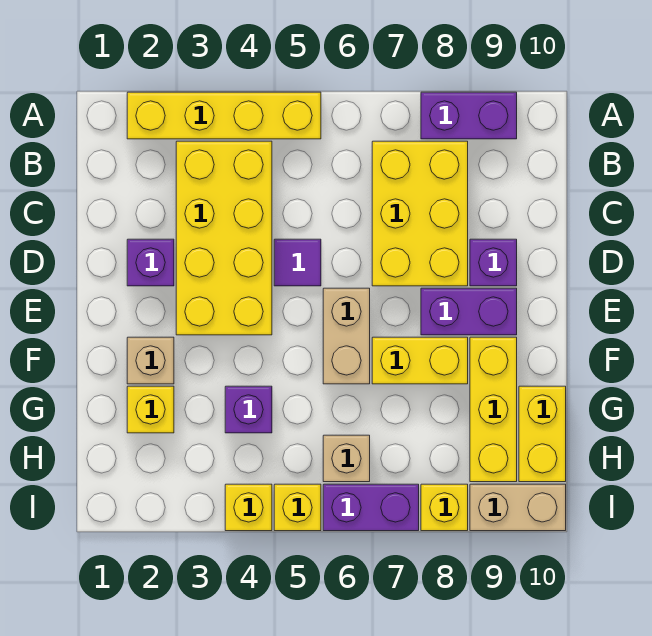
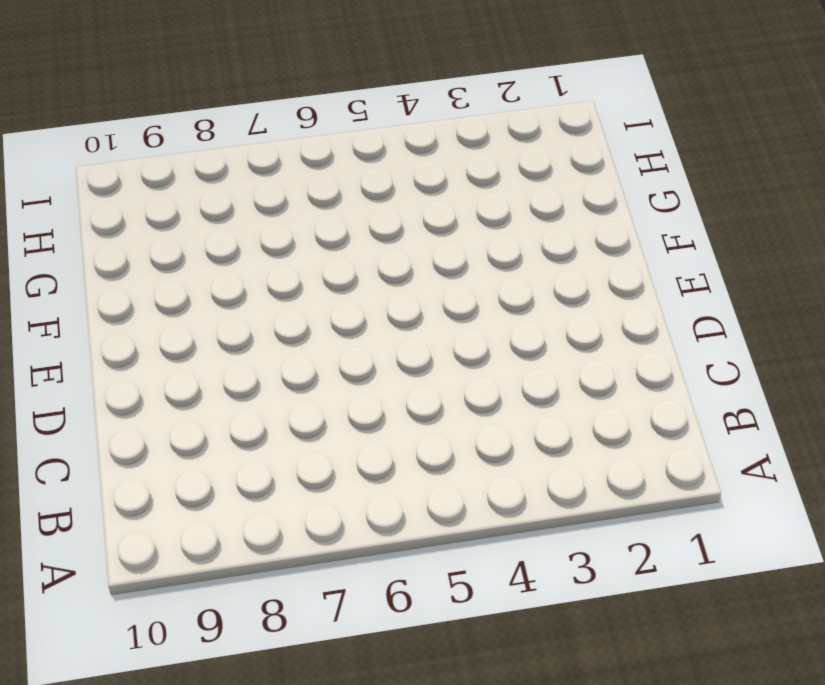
none -> yellow 1x4 brick [127,92,321,139]
none -> purple 1x2 brick [421,92,517,139]
none -> yellow 2x4 brick [176,141,272,335]

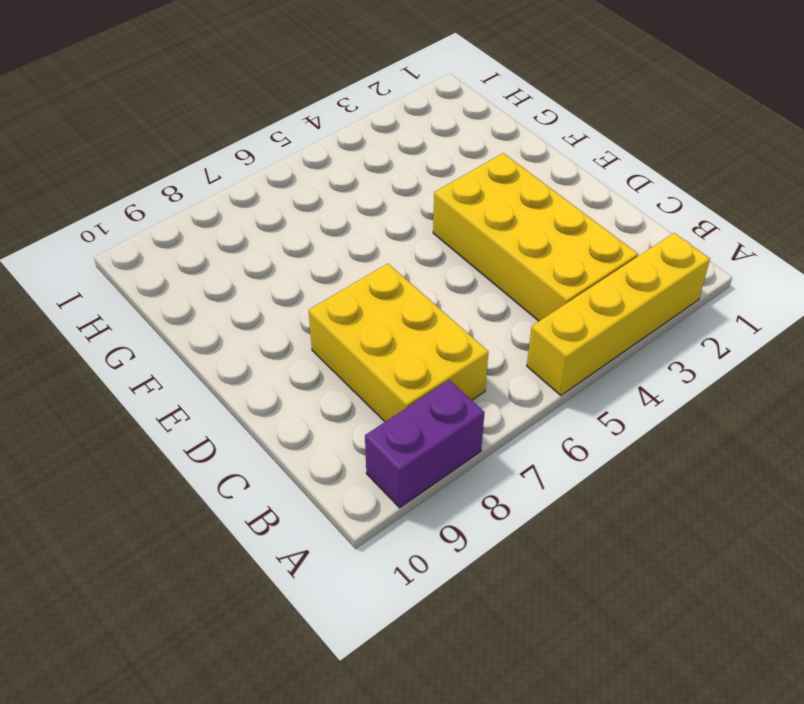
none -> purple 1x1 brick [127,239,174,286]
none -> purple 1x1 tile [274,239,321,286]
none -> purple 1x1 brick [470,239,517,286]

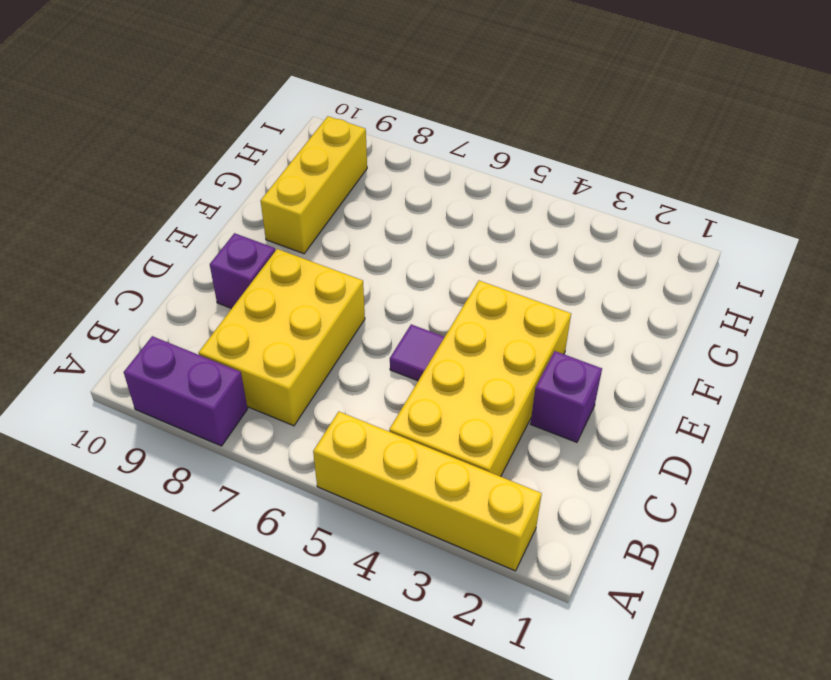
none -> tan 1x2 brick [323,288,370,384]
none -> purple 1x2 brick [421,288,517,335]
none -> tan 1x1 brick [127,337,174,384]

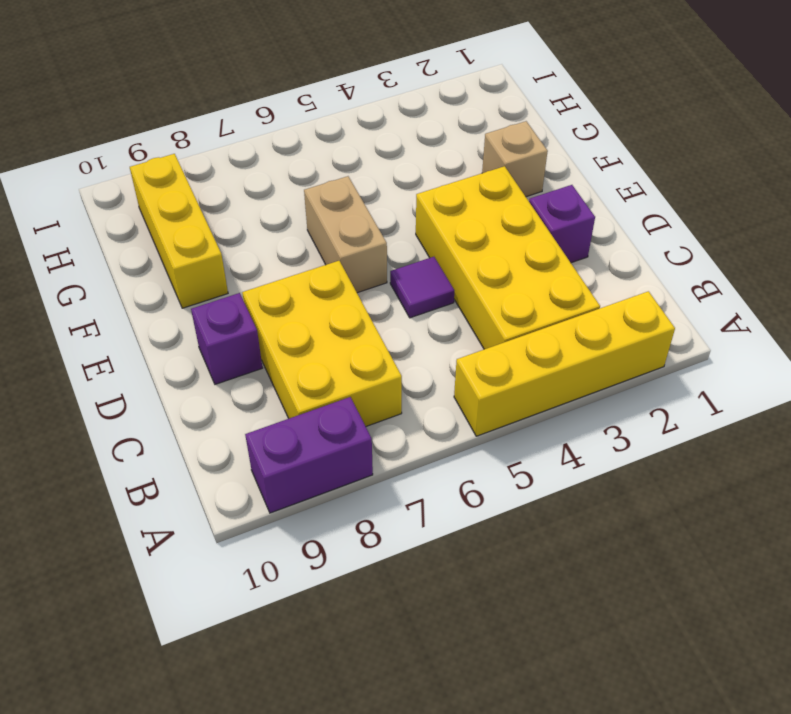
none -> purple 1x2 brick [421,288,517,335]
none -> yellow 1x2 brick [372,337,468,384]
none -> yellow 1x1 brick [127,386,174,433]

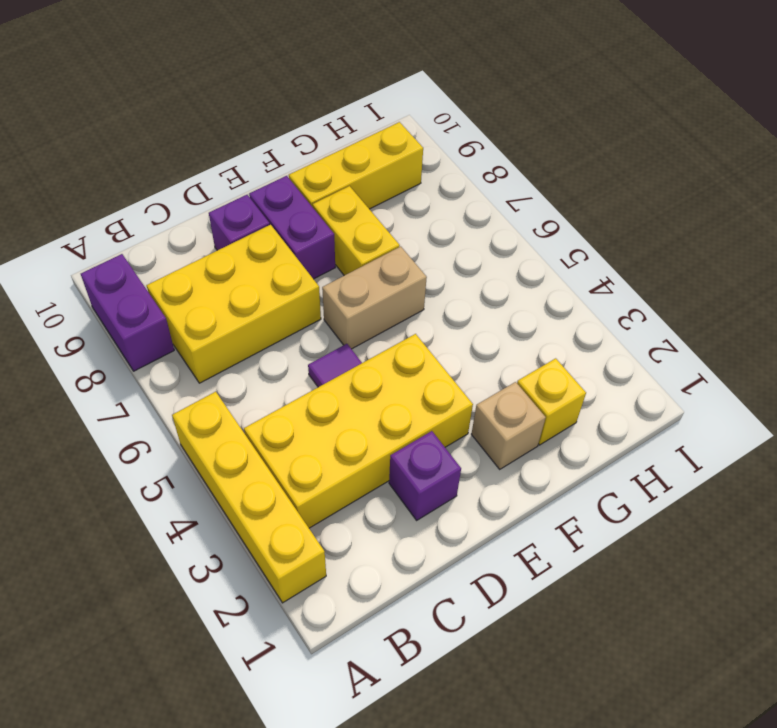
none -> purple 1x1 brick [225,386,272,433]
none -> yellow 1x2 brick [519,386,566,482]
none -> tan 1x1 brick [323,435,370,482]

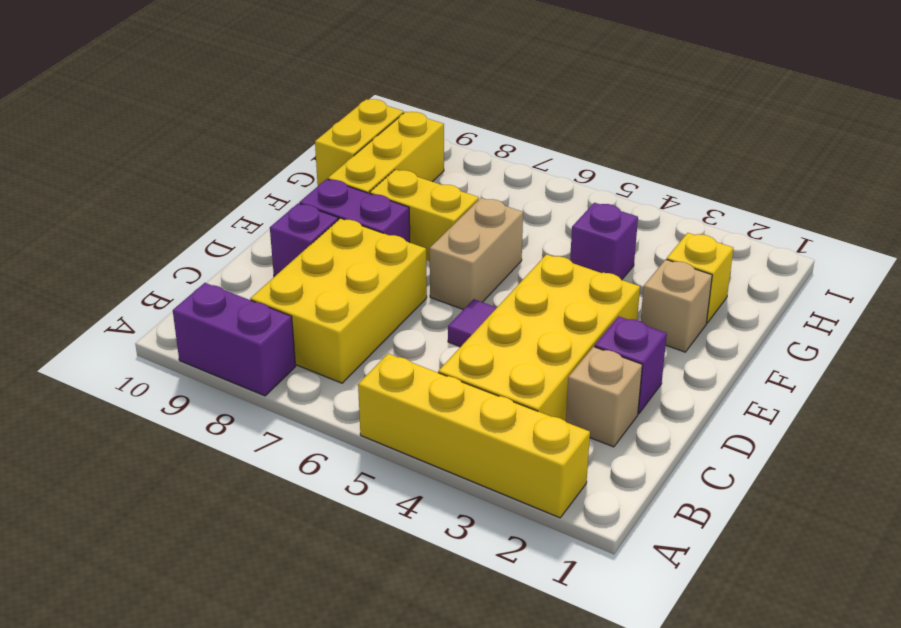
tan 1x1 brick [566,347,642,447] -> tan 1x1 brick moved to [323,435,370,482]
none -> yellow 1x1 brick [225,484,272,531]
none -> yellow 1x1 brick [274,484,321,531]
none -> purple 1x2 brick [323,484,419,531]

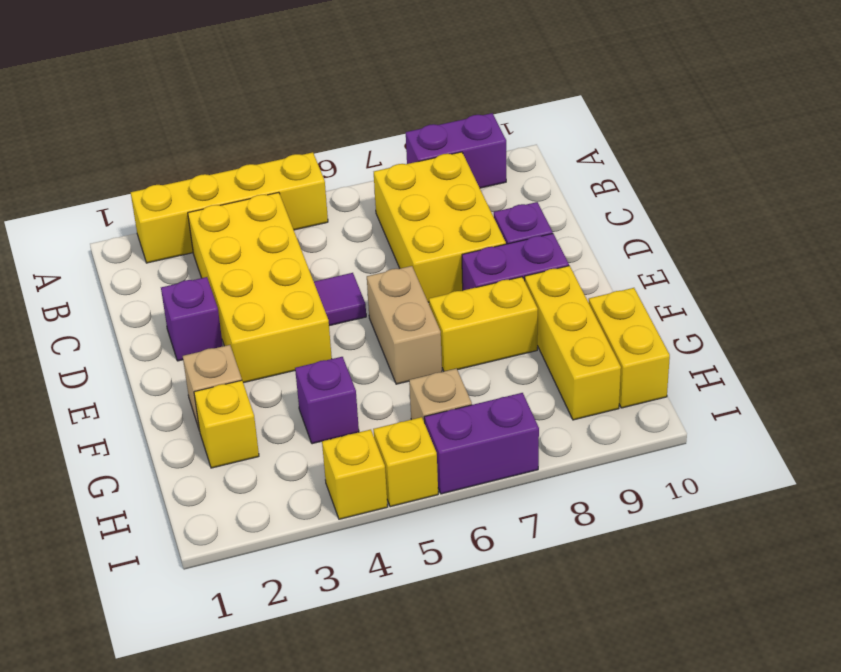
none -> yellow 1x1 brick [421,484,468,531]
none -> tan 1x2 brick [470,484,566,531]

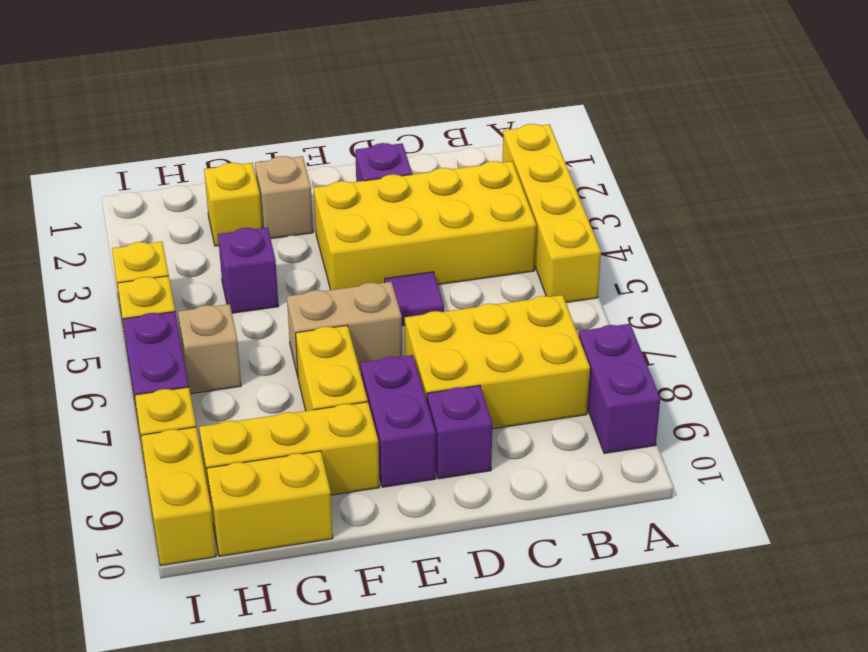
yellow 1x2 brick [141,427,216,566] -> tan 1x2 brick [470,484,566,531]

